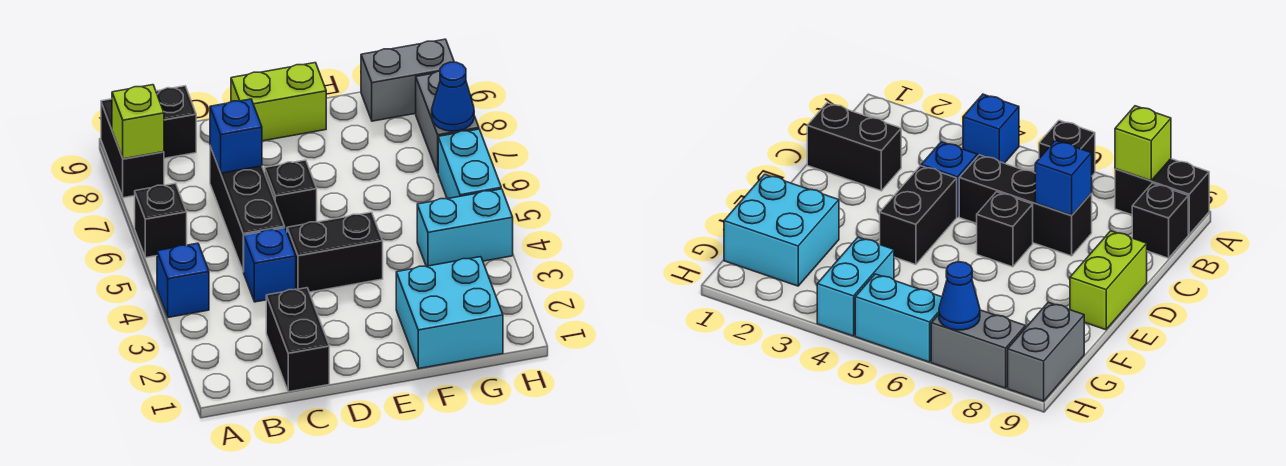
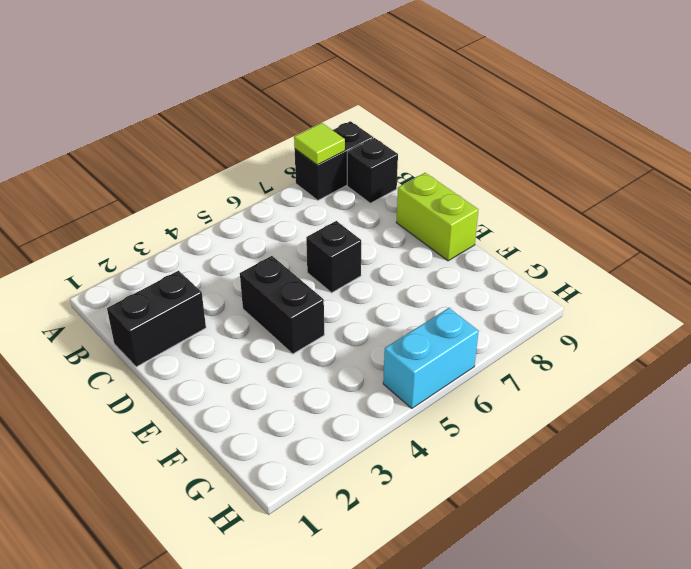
lime 1x1 tile [294,123,345,165] -> lime 1x1 brick [112,85,164,159]
none -> blue 1x1 brick [157,243,209,317]
none -> black 1x1 brick [135,183,187,258]
none -> blue 1x1 brick [244,228,296,302]

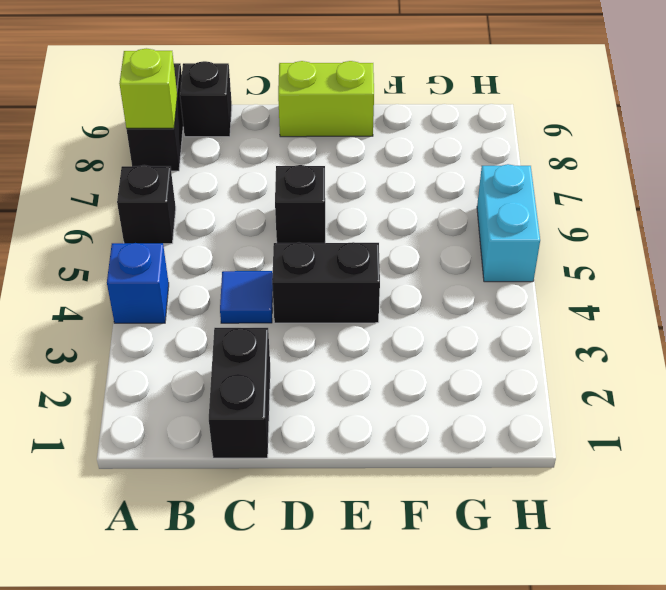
blue 1x1 tile [220,271,273,323] -> blue 1x1 brick [244,228,296,302]
none -> black 1x3 brick [210,146,285,272]
none -> cyan 2x2 brick [396,257,503,369]
none -> cyan 1x2 brick [417,189,513,266]

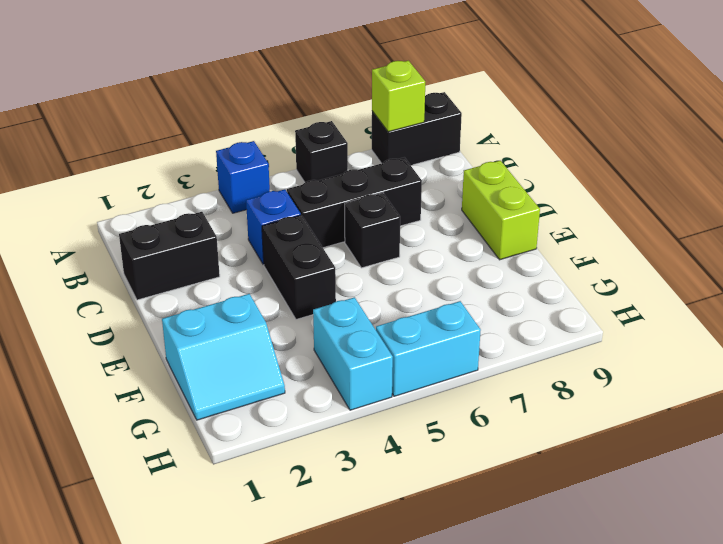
cyan 2x2 slope [162,294,285,420] -> cyan 2x2 brick [396,257,503,369]
none -> black 1x1 brick [156,86,196,158]
none -> grey 1x2 brick [361,39,454,121]
none -> grey 1x2 brick [416,71,479,173]

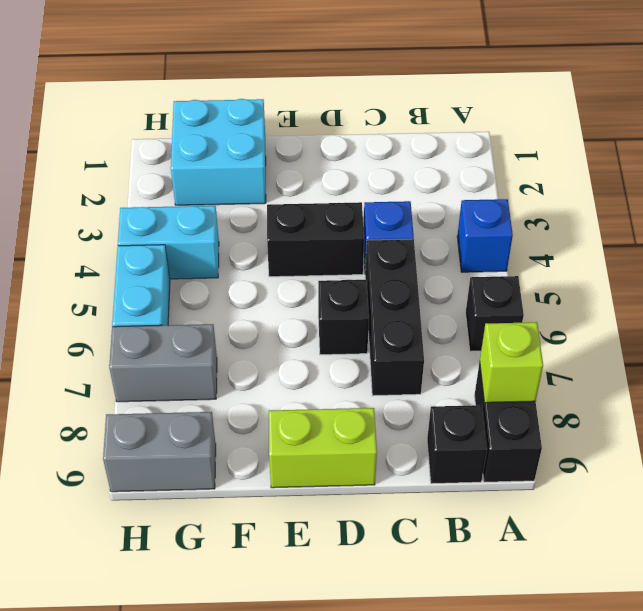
grey 1x2 brick [109,324,217,402] -> grey 1x2 brick turned to [416,71,479,173]
none -> black 1x2 brick [266,288,329,392]
none -> blue 1x1 brick [210,99,262,173]
none -> blue 1x1 cone [432,62,474,131]

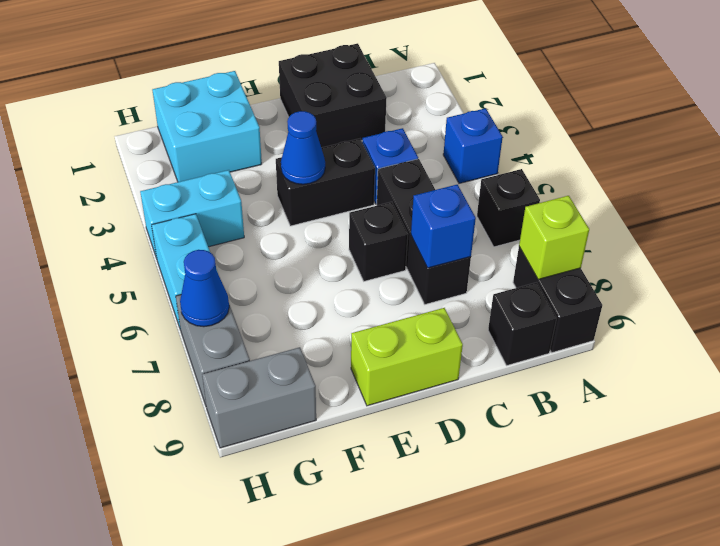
black 2x2 brick [279,43,387,148] -> black 1x2 brick [266,288,329,392]
blue 1x1 cone [281,111,325,184] -> none

